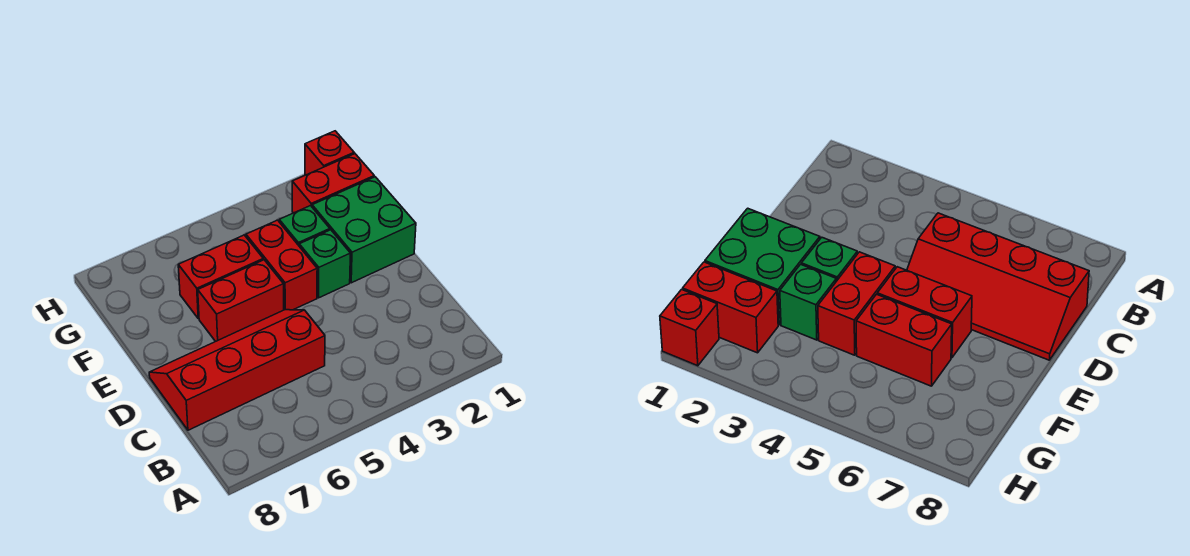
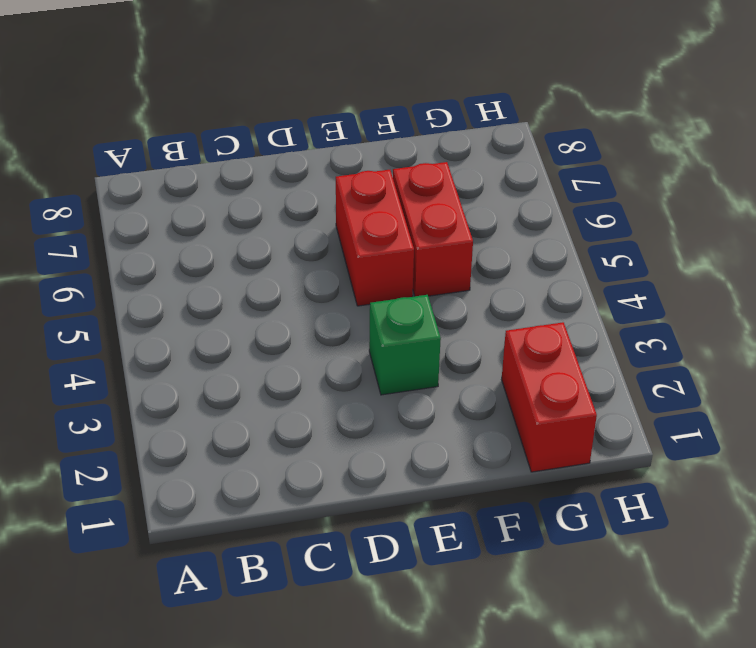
none -> red 2x4 slope [149,310,325,430]
none -> green 2x2 brick [312,177,416,283]

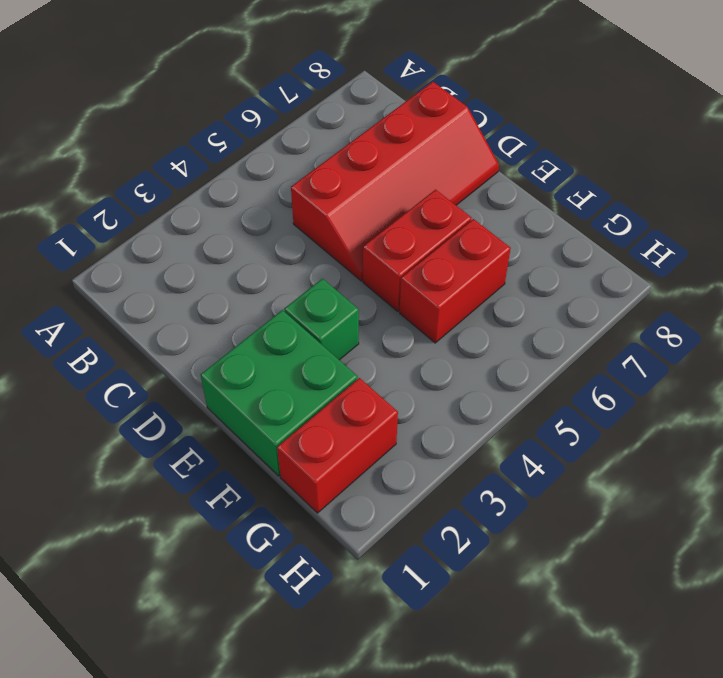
none -> red 1x2 brick [246,220,317,310]
none -> green 1x1 brick [279,206,330,245]

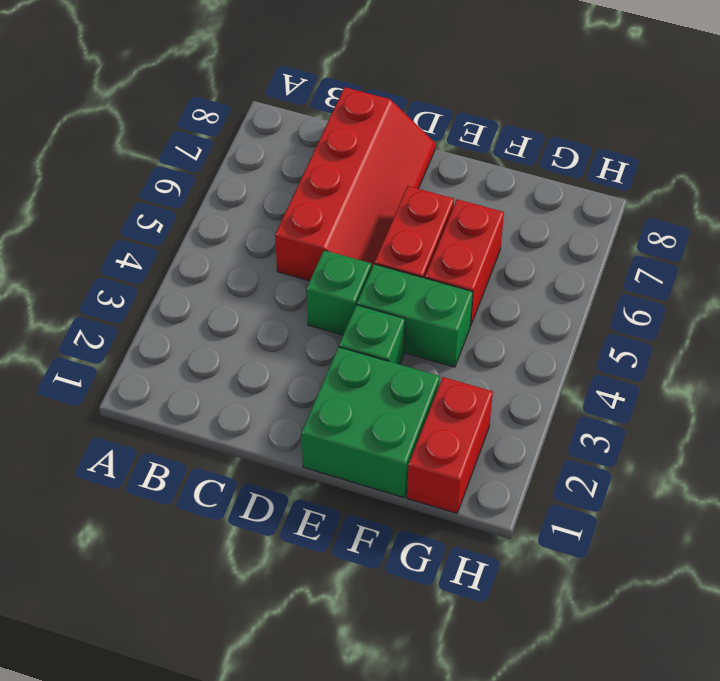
green 1x1 brick [306,250,371,335] -> green 1x1 brick moved to [279,206,330,245]
green 1x2 brick [357,264,473,367] -> red 1x2 brick [246,220,317,310]
none -> red 1x1 brick [305,131,354,175]

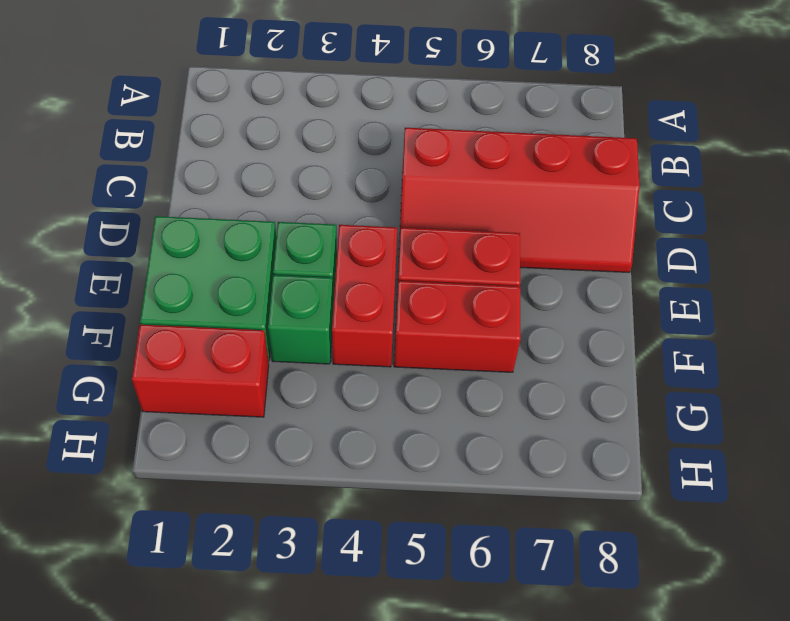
none -> red 1x1 brick [305,131,354,175]

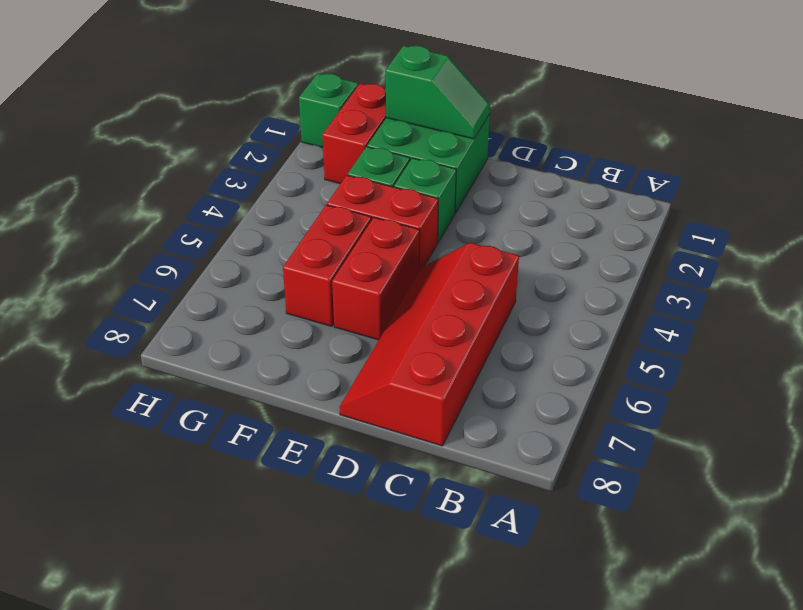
green 1x2 slope [385,46,490,139] -> none
green 1x1 brick [299,73,358,147] -> red 1x1 brick [305,131,354,175]

